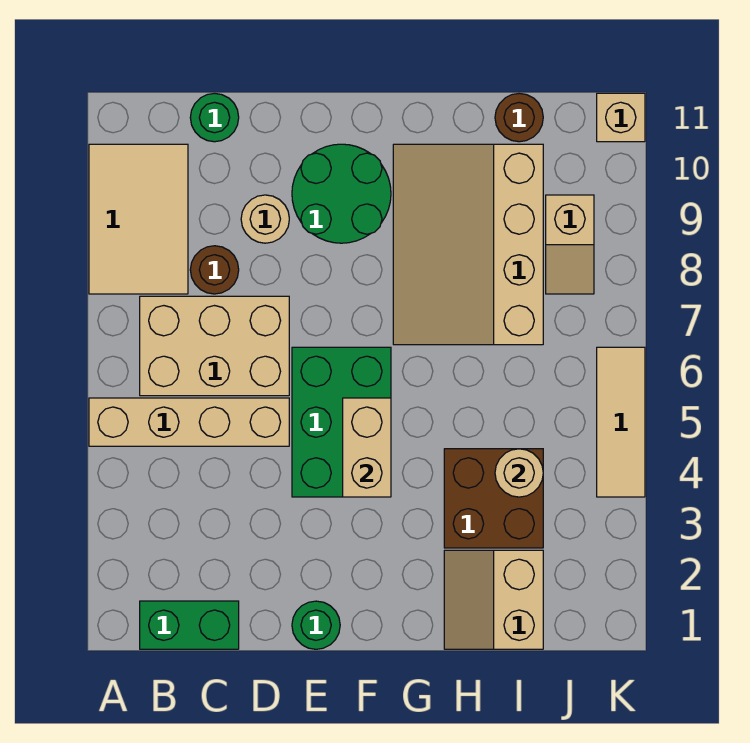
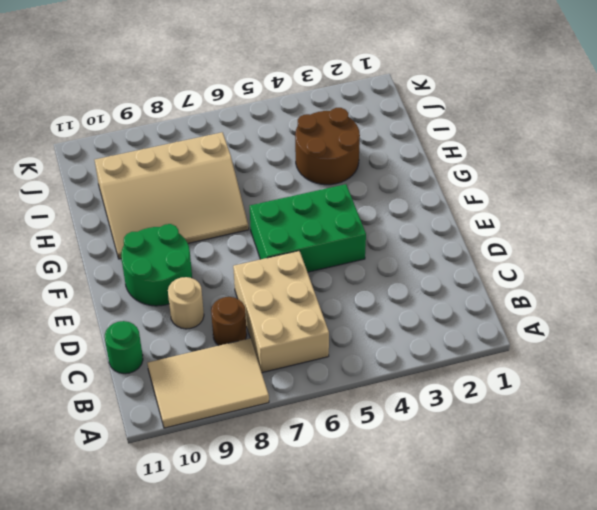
brown 2x2 round brick [295,108,360,185] -> brown 2x2 brick [444,449,543,548]
none -> tan 1x4 brick [89,398,289,446]
none -> green 1x2 brick [140,601,239,649]
none -> green 1x1 round brick [292,601,340,649]

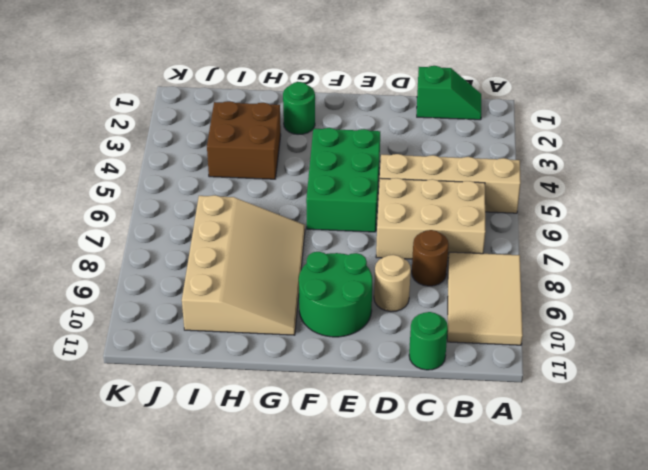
green 1x2 slope [417,66,481,120] -> green 1x2 brick [140,601,239,649]
green 1x1 round brick [283,82,315,135] -> green 1x1 round brick moved to [292,601,340,649]
none -> tan 2x2 slope [444,550,543,649]
none -> brown 1x1 round brick [495,93,543,142]
none -> tan 1x2 slope [546,195,594,294]

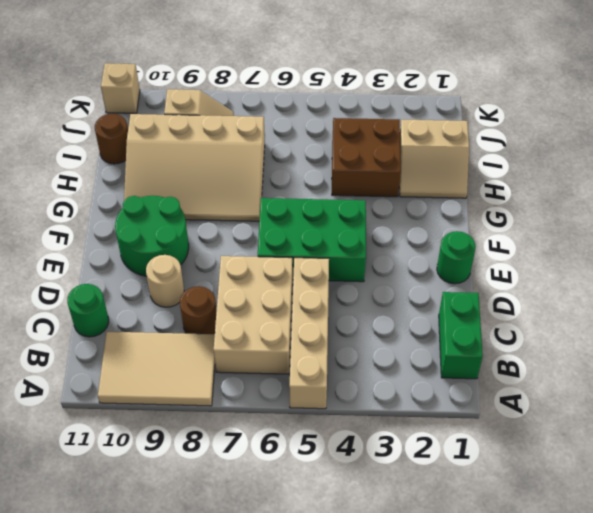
none -> tan 1x3 tile [597,347,645,497]
none -> tan 1x2 brick [343,398,391,497]
none -> tan 1x1 round brick [495,449,543,497]

